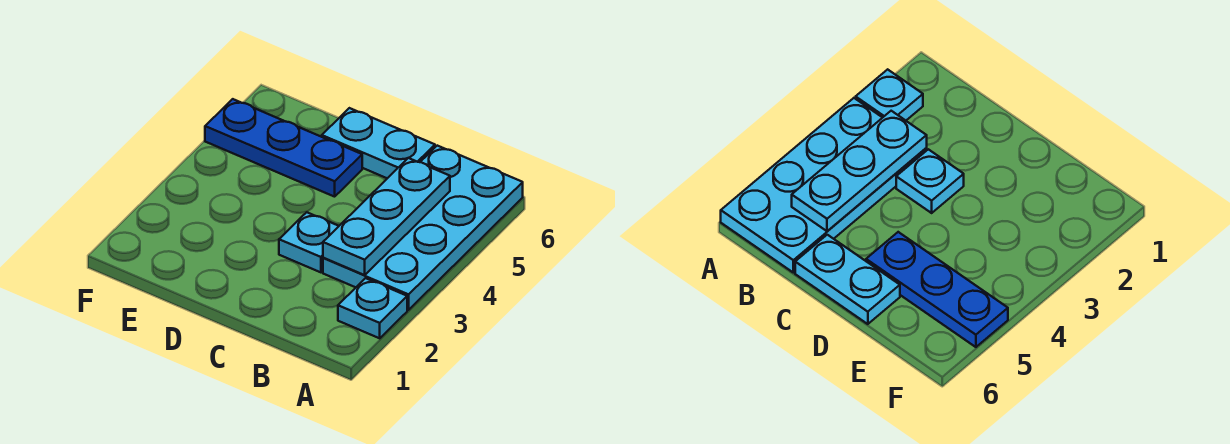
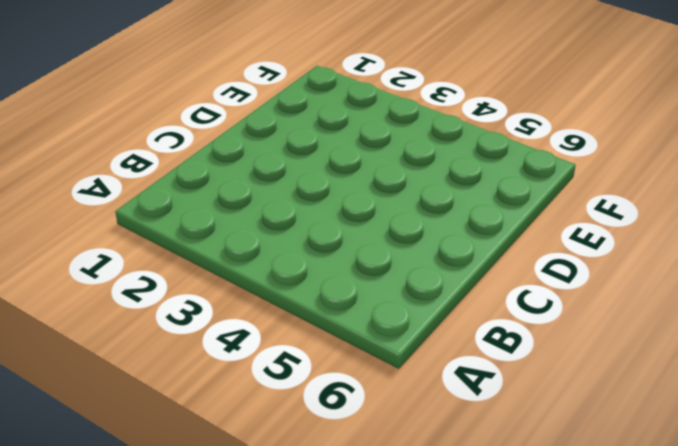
none -> cyan 1x1 plate [338,278,407,338]
none -> cyan 2x4 plate [323,146,523,310]

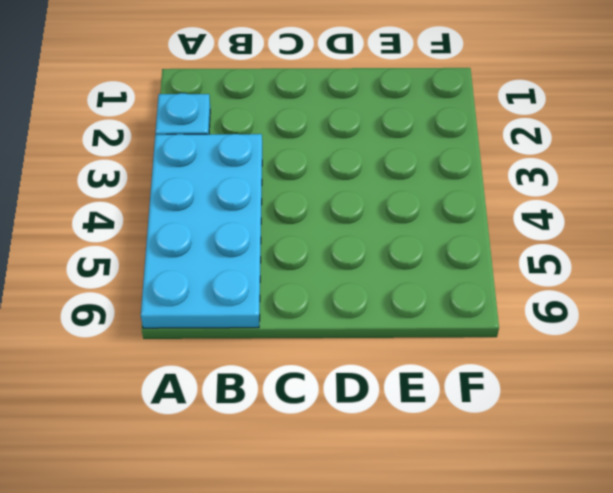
none -> cyan 1x1 plate [279,212,339,272]
none -> cyan 1x2 plate [322,108,435,178]

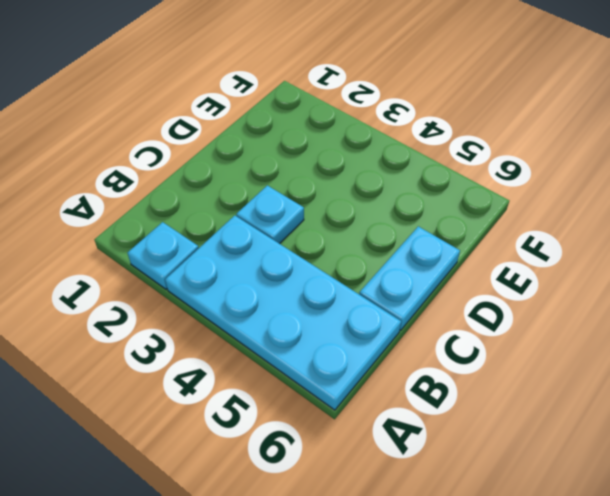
none -> blue 1x3 plate [205,99,362,197]
none -> cyan 1x3 plate [323,158,450,275]

